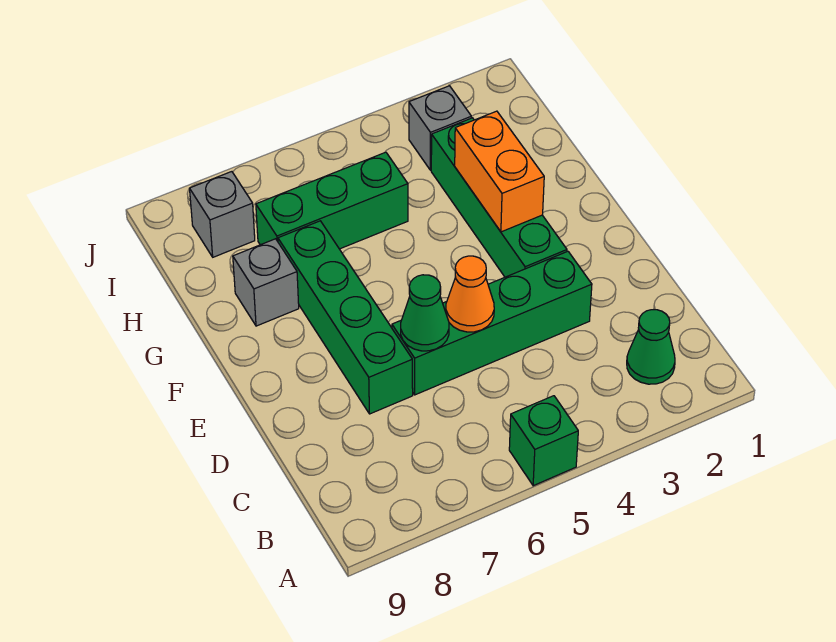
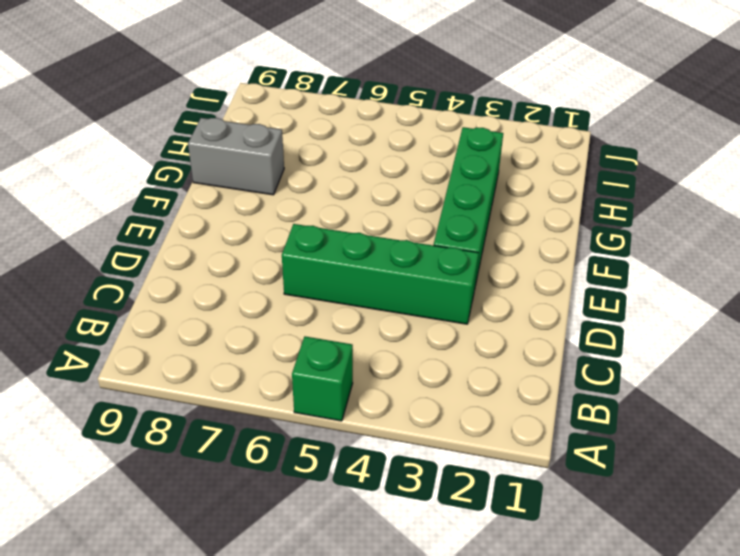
grey 1x2 brick [188,118,284,195] -> grey 1x1 brick [233,239,299,326]
none -> green 1x1 cone [627,310,675,384]
none -> green 1x4 brick [278,221,413,414]
none -> green 1x3 brick [256,152,408,249]

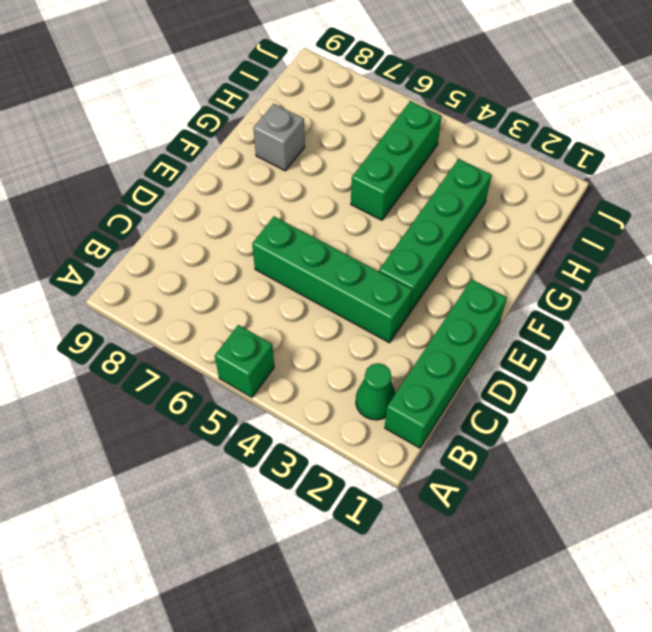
green 1x4 brick [385,279,507,448] -> green 1x4 brick moved to [278,221,413,414]
green 1x3 brick [351,101,442,220] -> green 1x3 brick turned to [256,152,408,249]
none -> grey 1x1 brick [409,86,471,170]
none -> grey 1x1 brick [189,172,255,257]
none -> orange 1x1 cone [446,256,494,332]

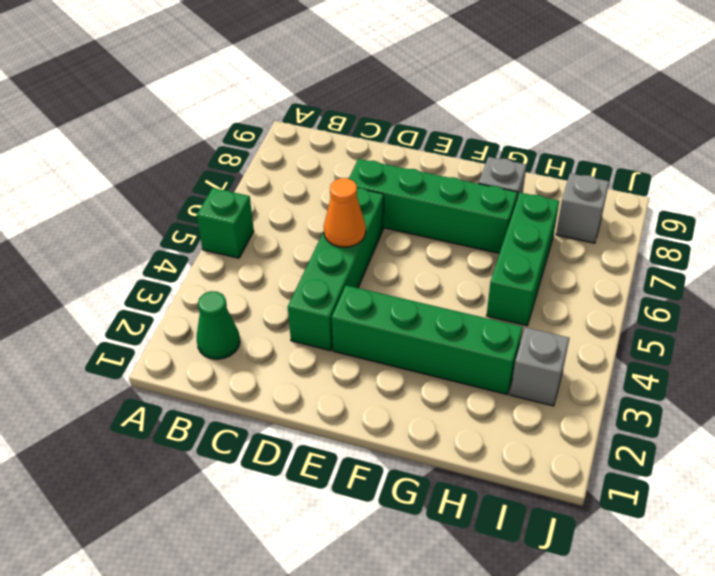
none -> green 1x1 cone [401,275,449,351]
none -> orange 1x2 brick [455,111,544,232]

